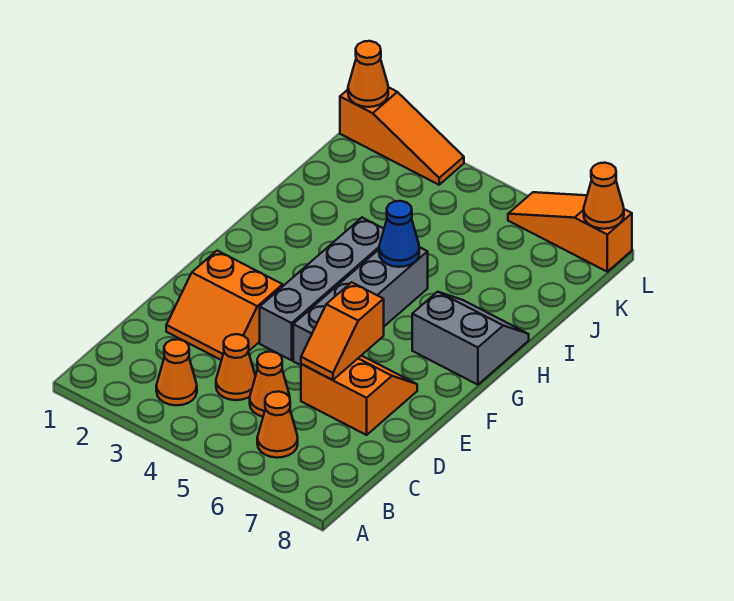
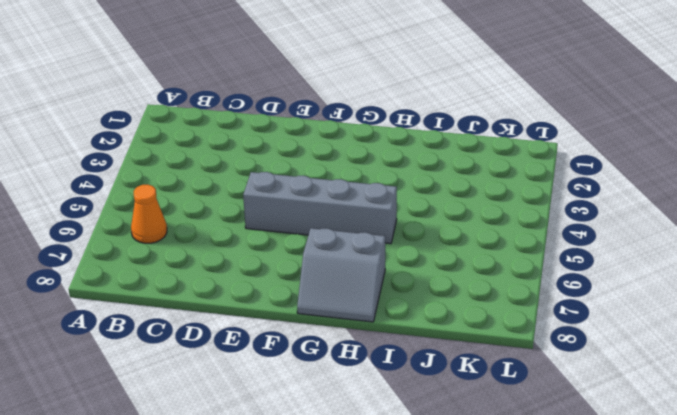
grey 2x2 slope [297,228,385,322] -> grey 2x2 slope turned to [412,292,529,385]
none -> orange 1x1 cone [156,339,197,405]
none -> orange 1x1 cone [216,334,256,400]
none -> orange 1x1 cone [250,352,290,417]

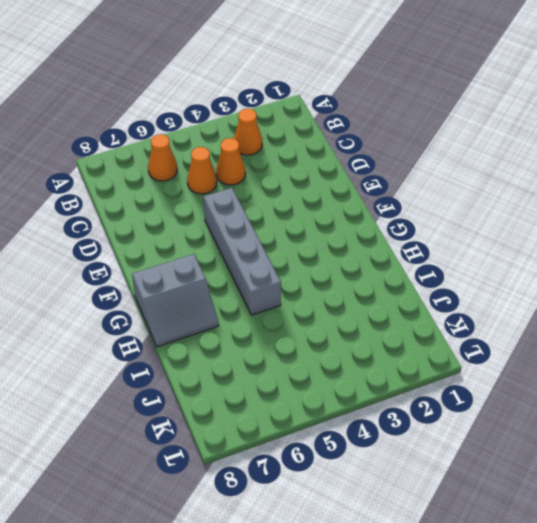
none -> orange 2x2 slope [166,251,283,360]
none -> orange 2x2 slope [301,355,417,435]
none -> grey 1x4 brick [260,218,384,360]

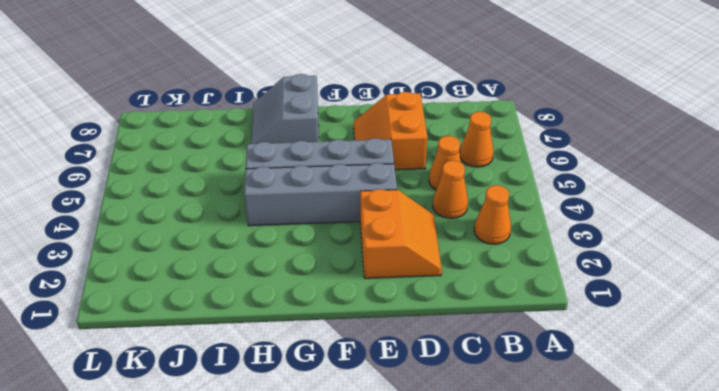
none -> orange 1x3 slope [340,87,464,185]
none -> orange 1x3 slope [508,192,632,272]
none -> orange 1x2 slope [301,282,384,380]

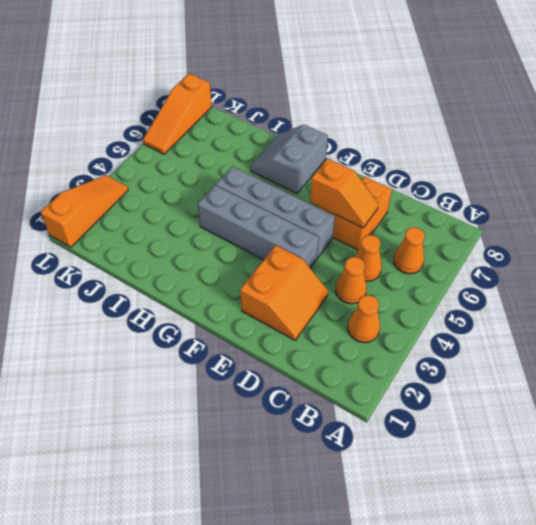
none -> blue 1x1 cone [379,201,419,267]
none -> orange 1x1 cone [348,41,388,107]
none -> orange 1x1 cone [584,163,624,229]

